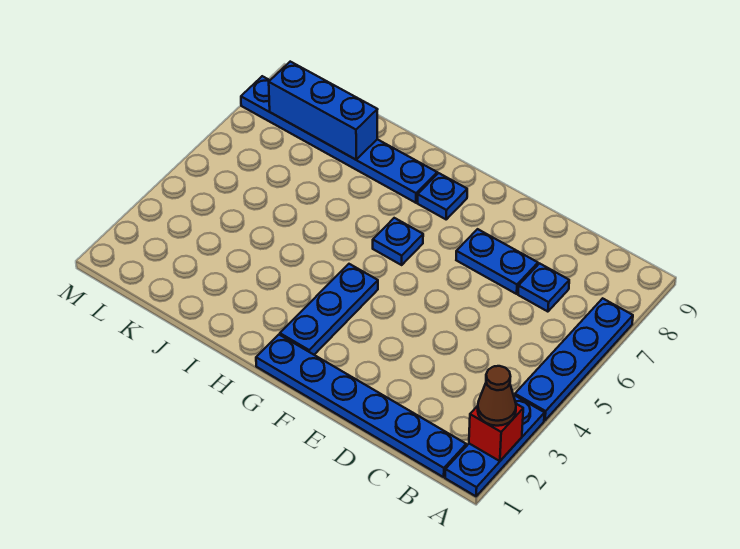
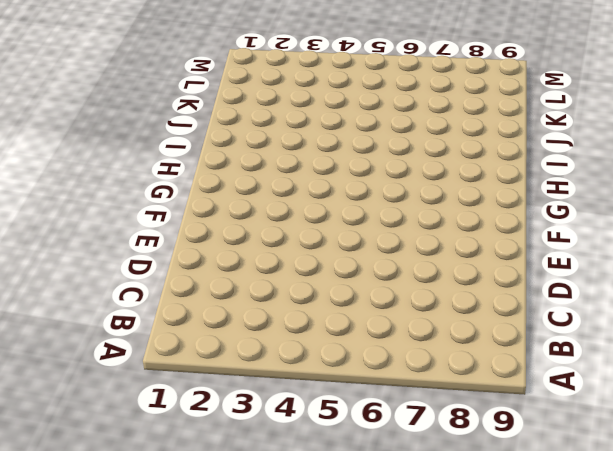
none -> blue 1x3 plate [445,395,545,496]
none -> blue 1x4 plate [515,298,633,420]
none -> blue 1x6 plate [256,335,466,477]

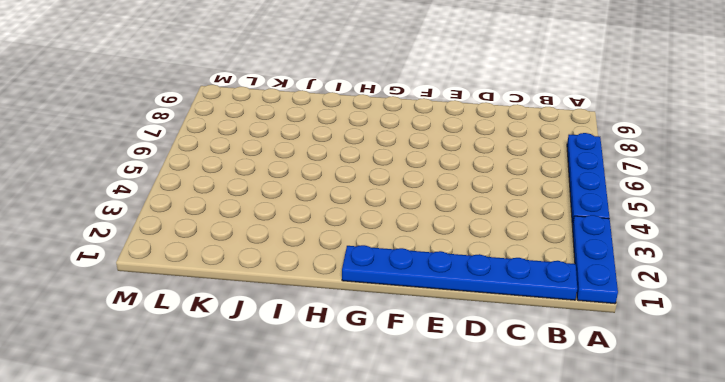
none -> blue 1x1 plate [518,263,569,312]
none -> blue 1x2 plate [456,229,538,294]
none -> blue 1x3 plate [280,264,378,355]

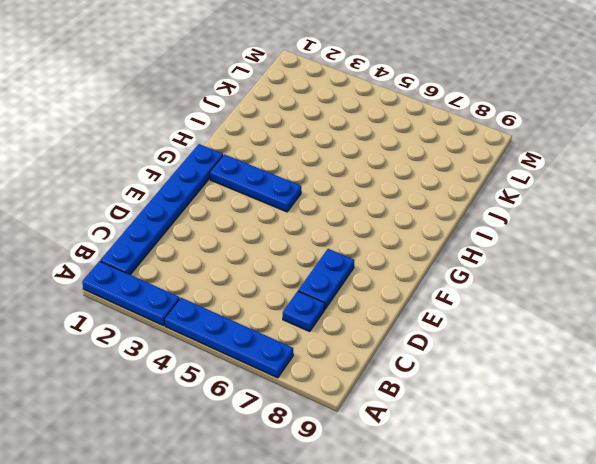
none -> blue 1x1 plate [373,218,423,265]
none -> blue 1x1 plate [417,173,467,219]
none -> blue 1x6 plate [241,76,437,203]

